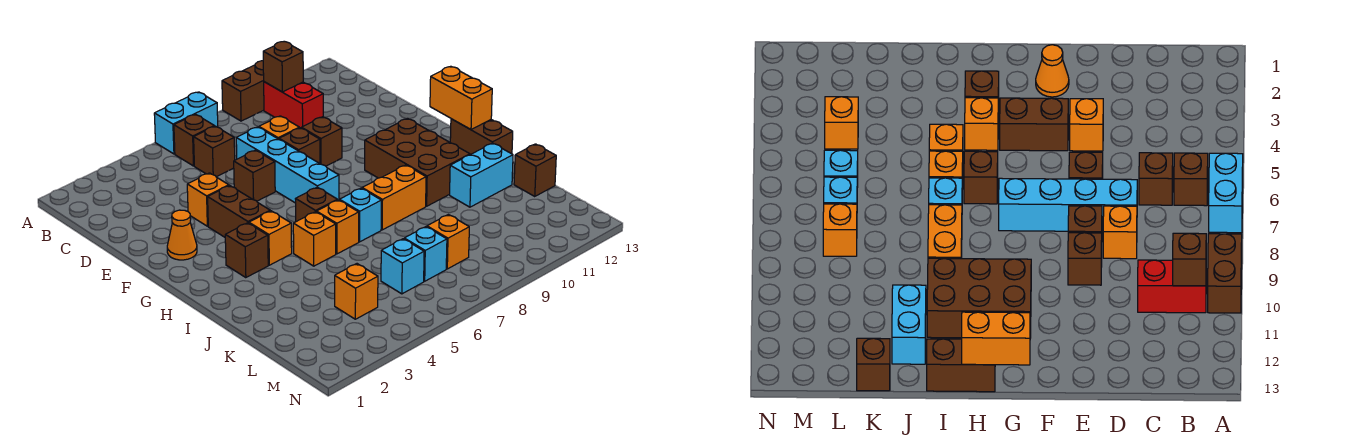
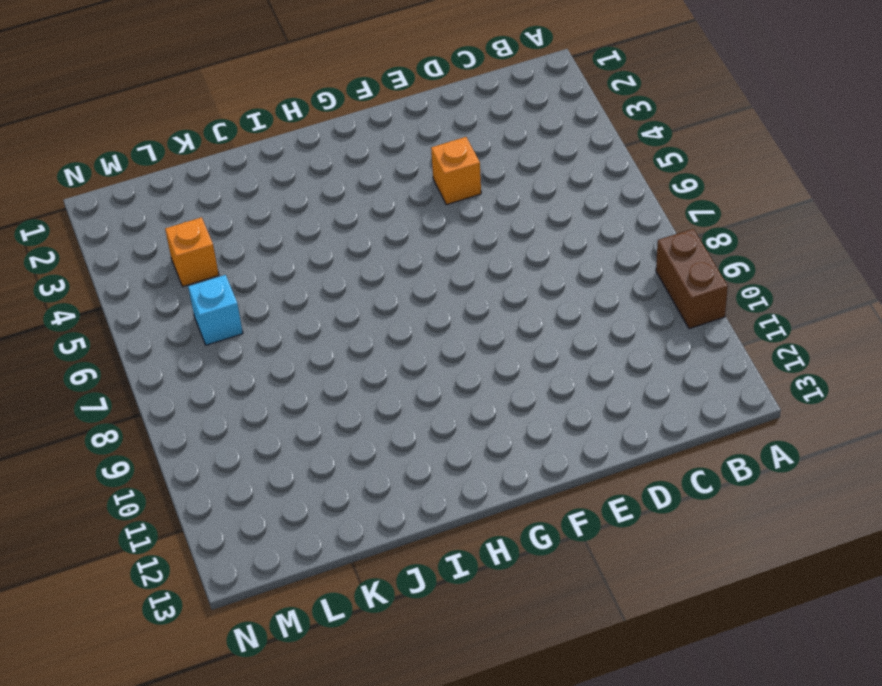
none -> cyan 1x2 brick [154,92,218,154]
none -> brown 1x1 brick [174,114,214,166]
none -> red 1x2 brick [264,82,323,128]
none -> brown 1x1 brick [194,126,235,177]

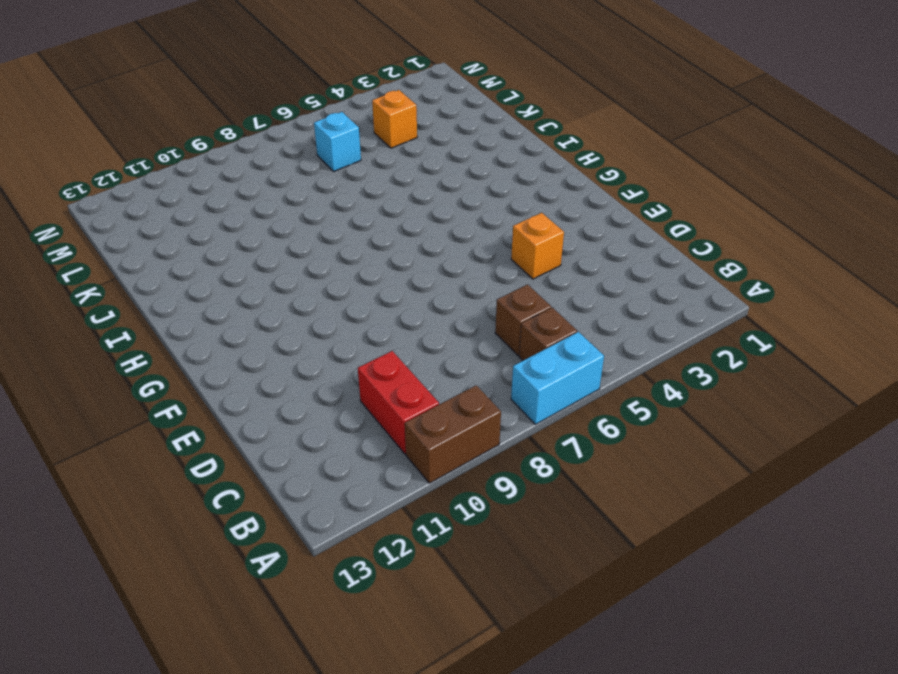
none -> cyan 1x4 brick [236,127,339,203]
none -> orange 1x1 brick [259,116,299,139]
none -> brown 1x1 brick [234,150,275,201]
none -> brown 1x1 brick [279,128,320,163]

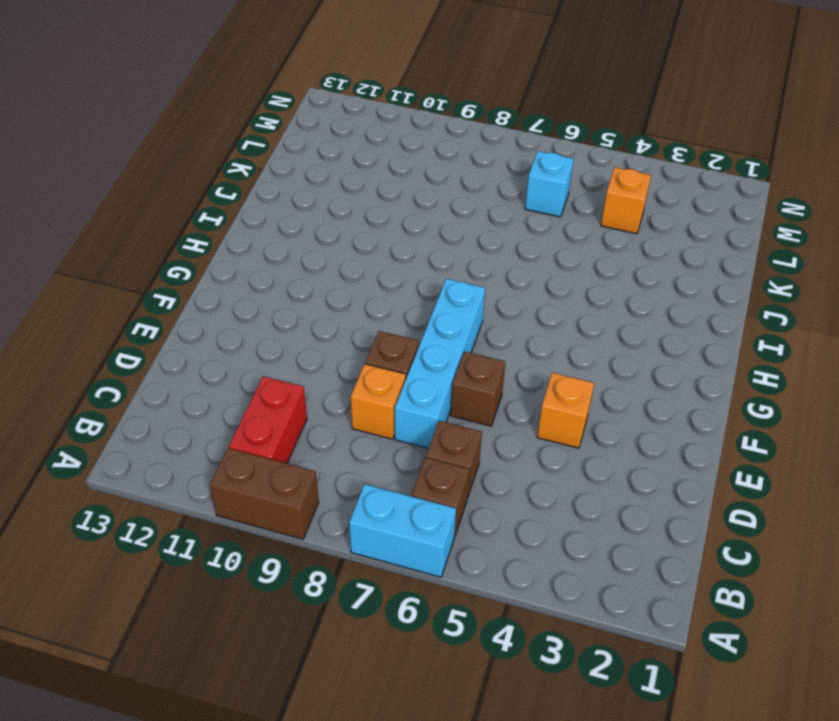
none -> brown 1x1 brick [302,117,342,166]
none -> orange 1x1 cone [167,210,197,260]
none -> brown 1x2 brick [208,186,270,237]
none -> brown 2x3 brick [365,118,470,206]

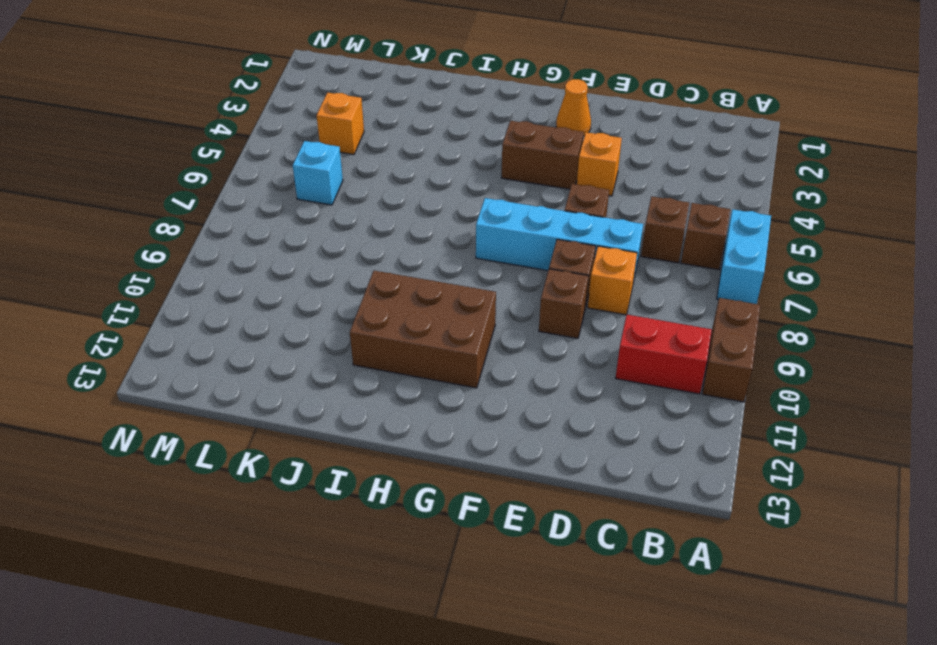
none -> brown 1x1 brick [225,223,268,278]
none -> orange 1x1 brick [249,211,292,265]
none -> brown 1x1 brick [296,187,337,222]
none -> brown 1x2 brick [450,119,513,155]

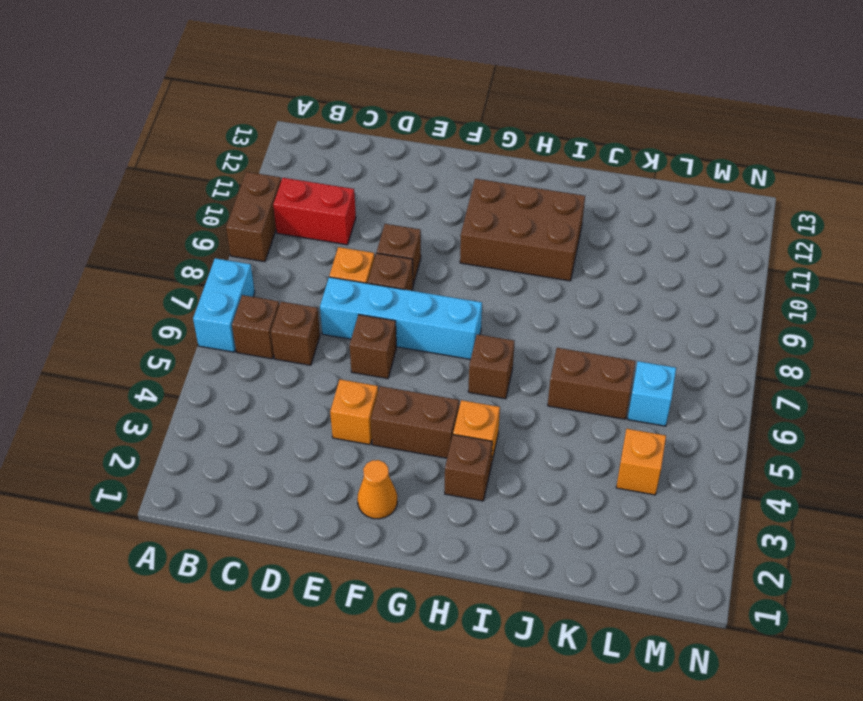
brown 1x2 brick [548,348,635,419] -> brown 1x2 brick moved to [450,119,513,155]
none -> orange 1x1 brick [293,212,336,266]
none -> orange 1x1 brick [317,200,359,254]
none -> cyan 1x1 brick [339,188,381,242]
none -> orange 1x2 brick [362,165,426,230]

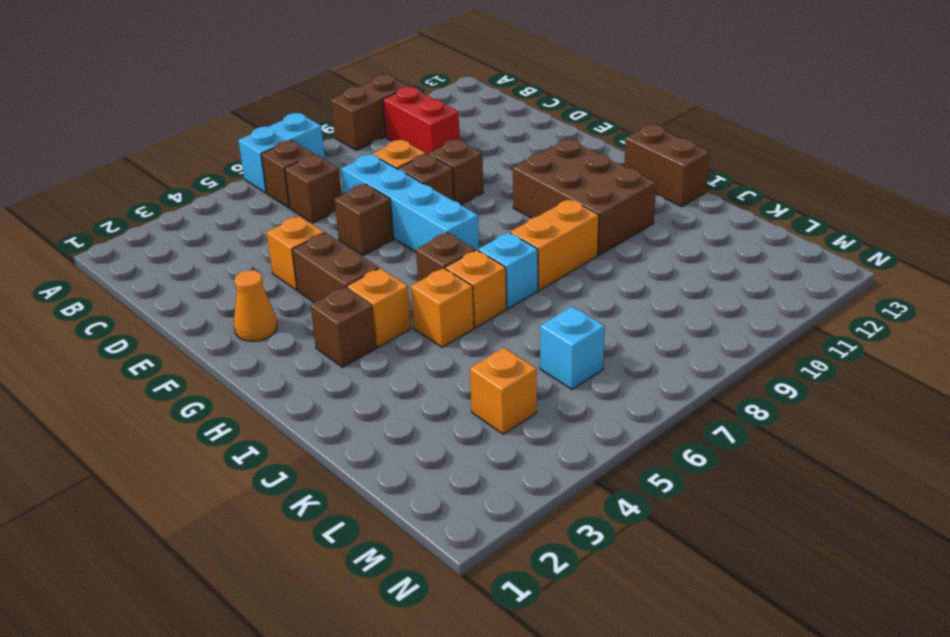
none -> cyan 1x2 brick [450,143,513,207]
none -> brown 1x1 brick [514,144,556,196]
none -> cyan 1x1 brick [404,227,447,281]
none -> orange 1x1 brick [427,215,469,269]

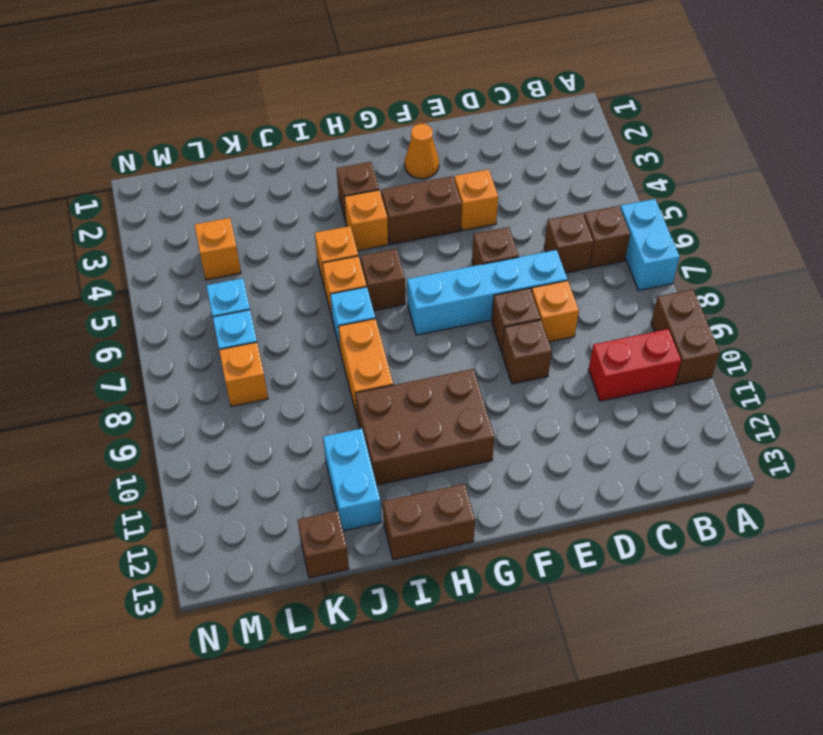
none -> brown 1x1 brick [263,42,303,92]
none -> orange 1x2 brick [430,66,492,130]

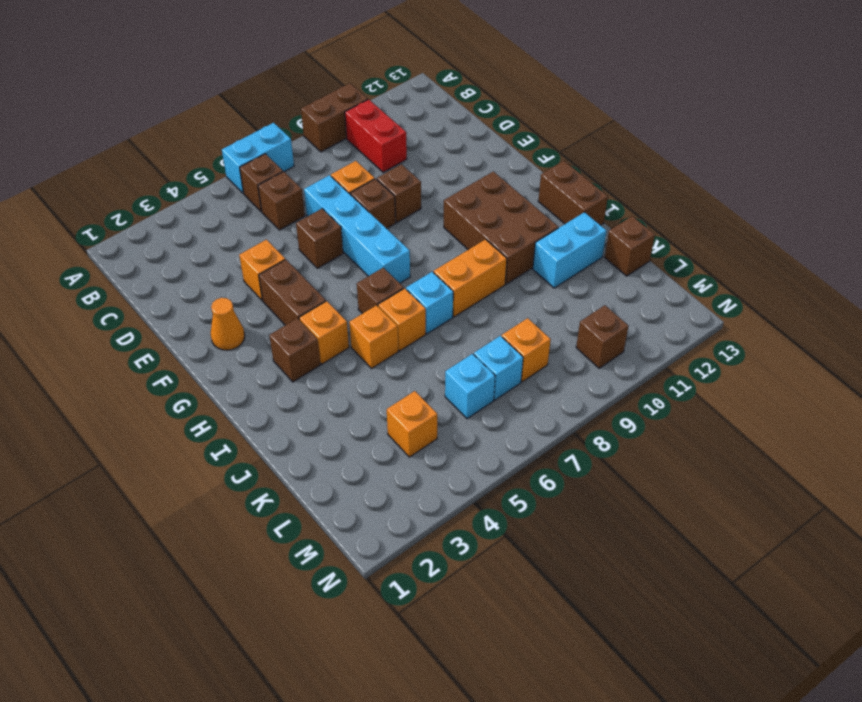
brown 1x1 brick [576,305,629,368] -> brown 1x1 brick moved to [263,42,303,92]
none -> orange 1x2 brick [430,66,492,130]

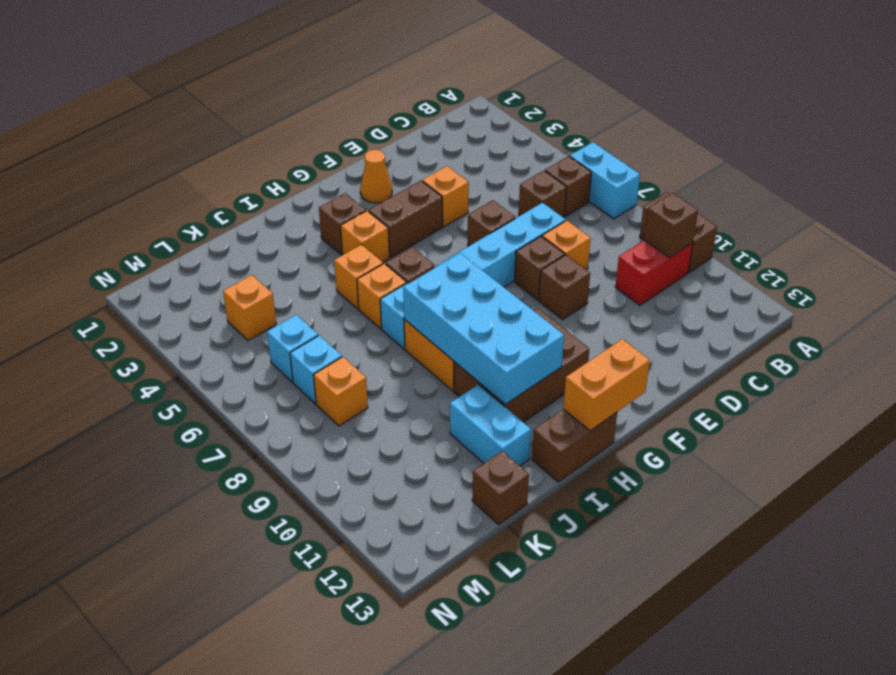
cyan 2x4 brick [403,253,564,404] -> none

